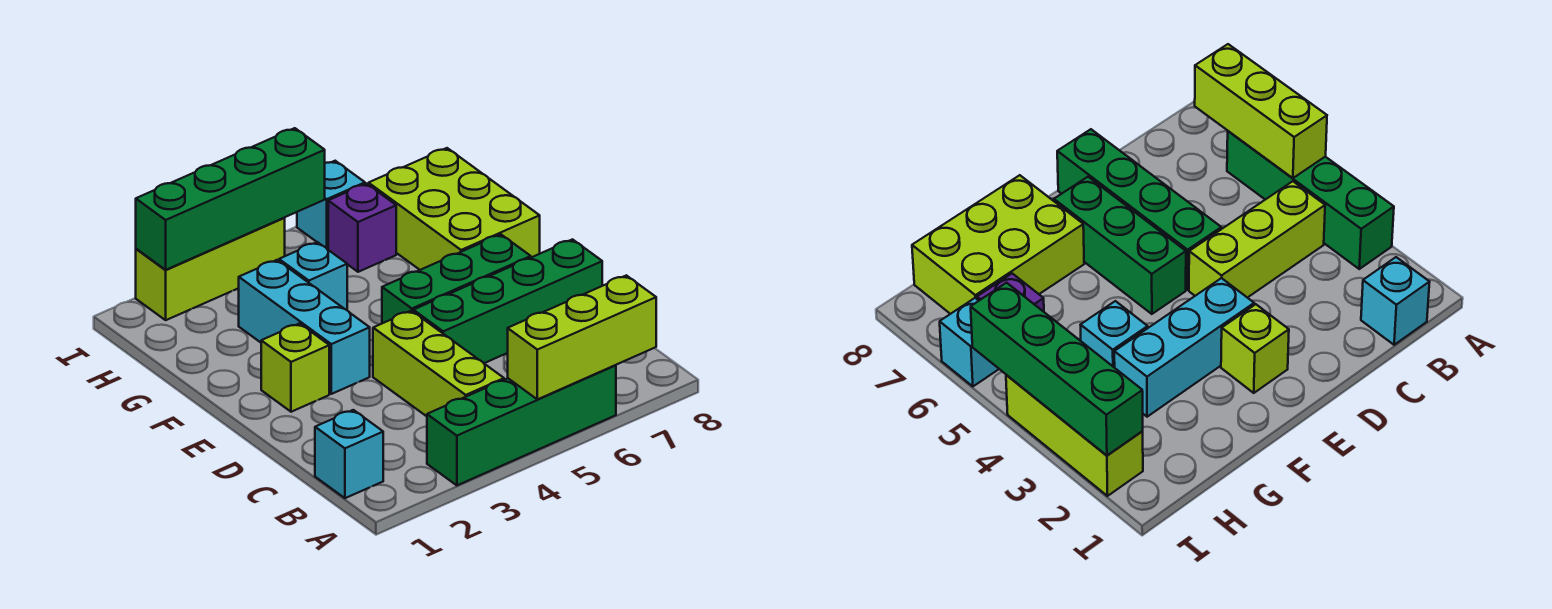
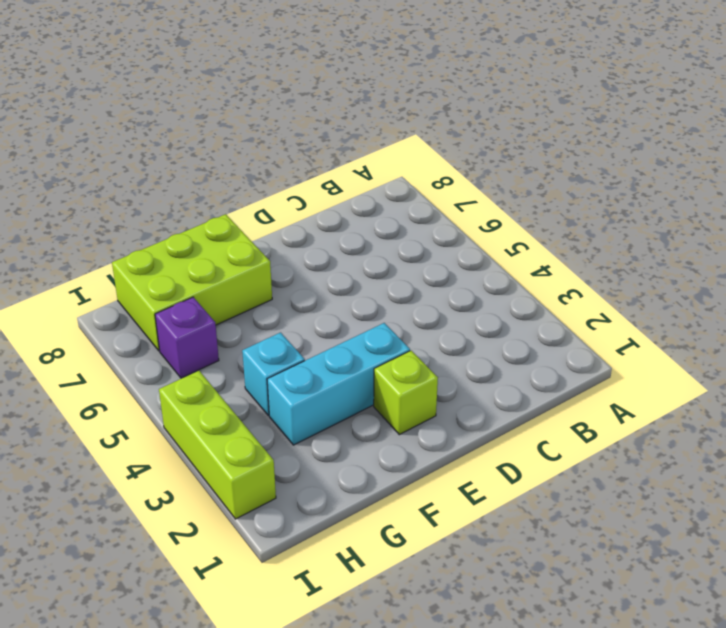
none -> green 1x4 brick [427,365,616,485]
none -> cyan 1x1 brick [315,410,383,498]
none -> lime 1x3 brick [373,311,504,416]

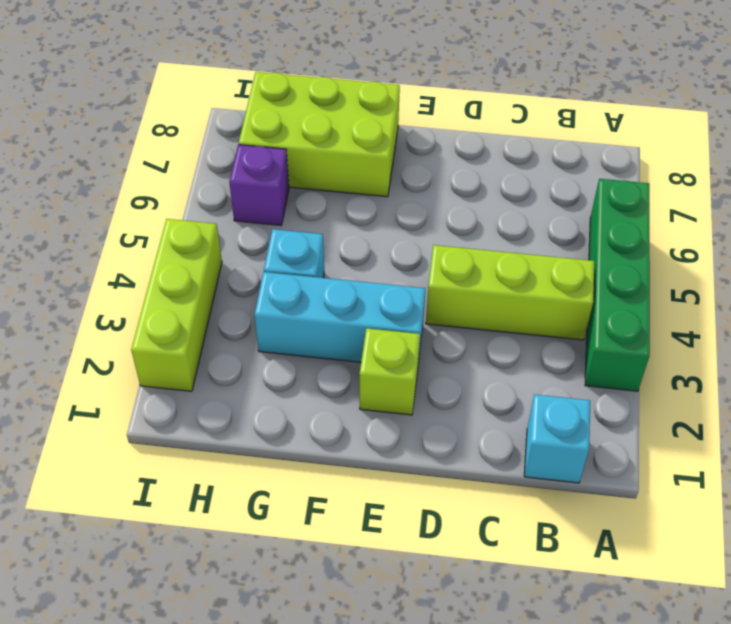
none -> green 1x4 brick [413,239,602,363]
none -> green 1x3 brick [382,234,531,323]
none -> cyan 1x1 brick [297,161,365,249]

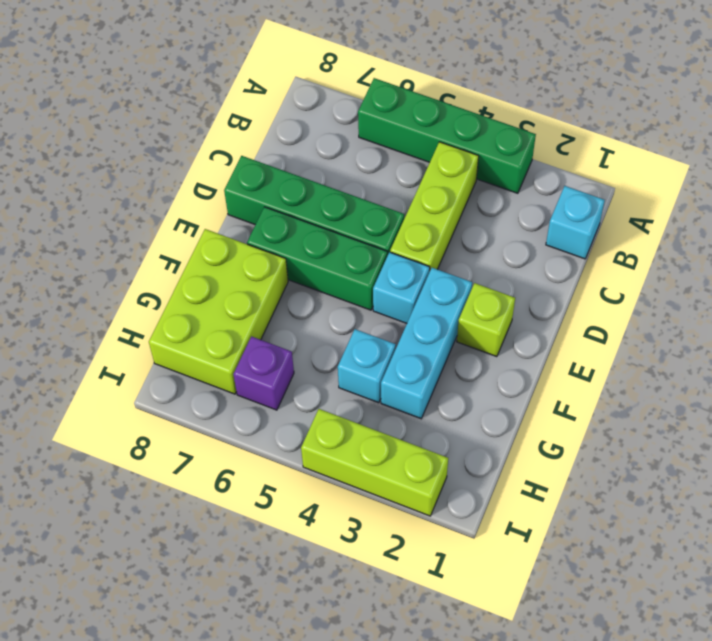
cyan 1x1 brick [373,252,430,323] -> cyan 1x1 brick moved to [297,161,365,249]
none -> lime 1x3 brick [508,275,656,399]
none -> green 1x4 brick [136,128,325,270]

